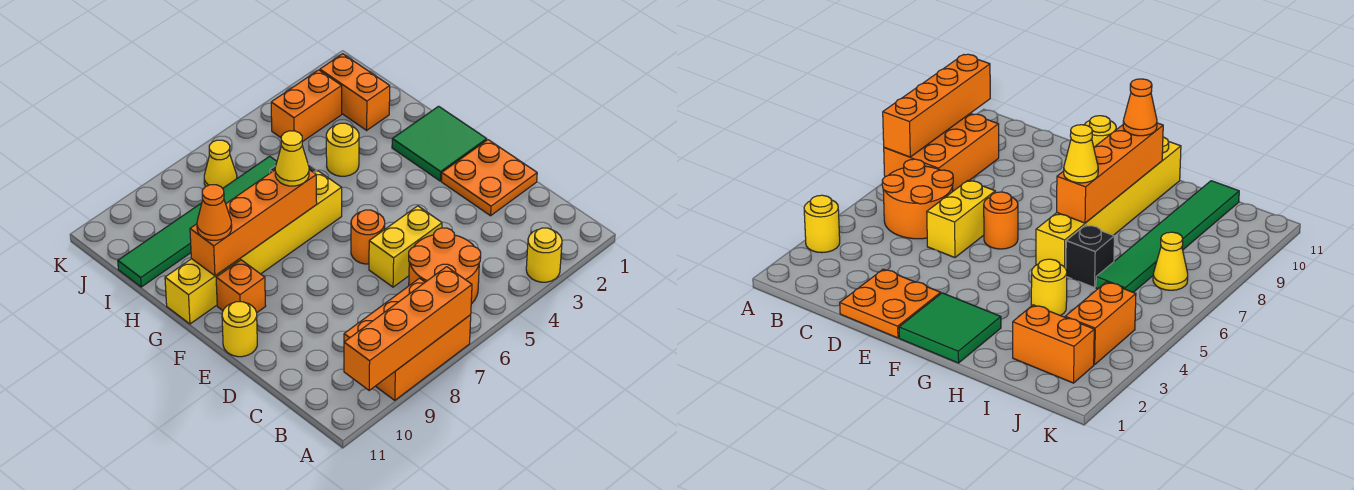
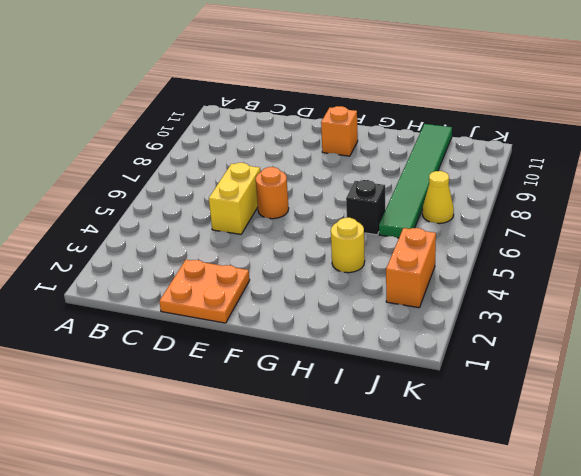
none -> yellow 1x1 round brick [526,228,562,282]
none -> orange 2x3 brick [344,278,471,400]
none -> orange 2x2 round brick [409,228,481,304]

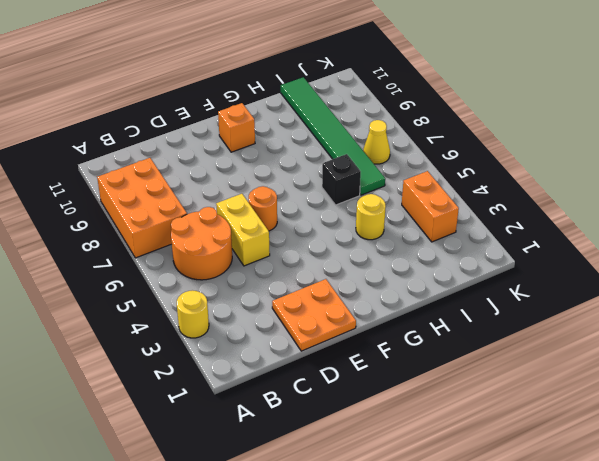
none -> yellow 1x1 round brick [222,302,257,357]
none -> green 2x2 tile [392,106,487,181]
none -> yellow 1x6 brick [165,171,342,324]

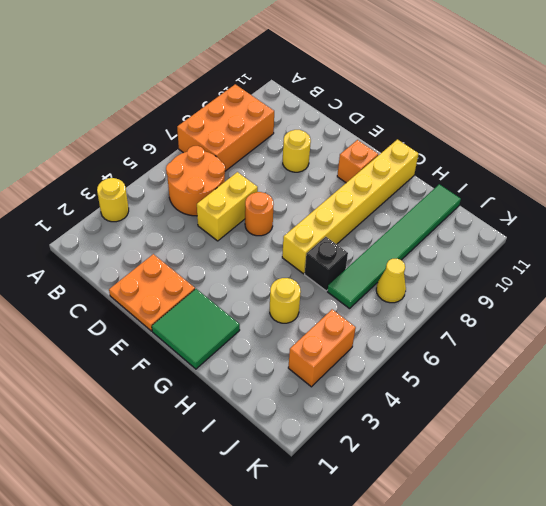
yellow 1x1 round brick [283,130,311,172] -> yellow 1x1 round brick moved to [222,302,257,357]
none -> orange 1x2 brick [320,54,390,130]
none -> orange 1x4 brick [344,267,472,390]
none -> orange 1x4 brick [190,170,317,276]

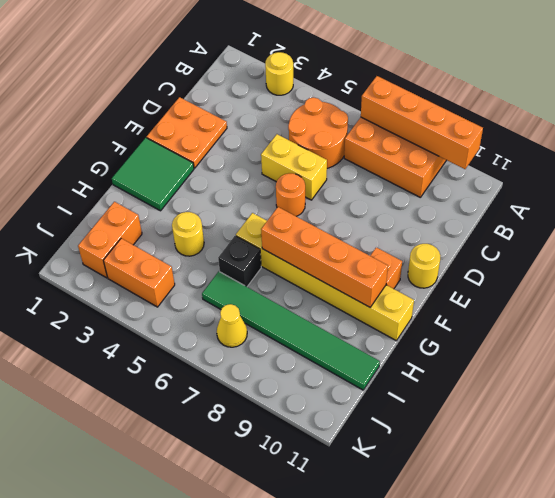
none -> yellow 1x1 cone [275,131,309,186]
none -> orange 1x1 cone [197,185,232,240]

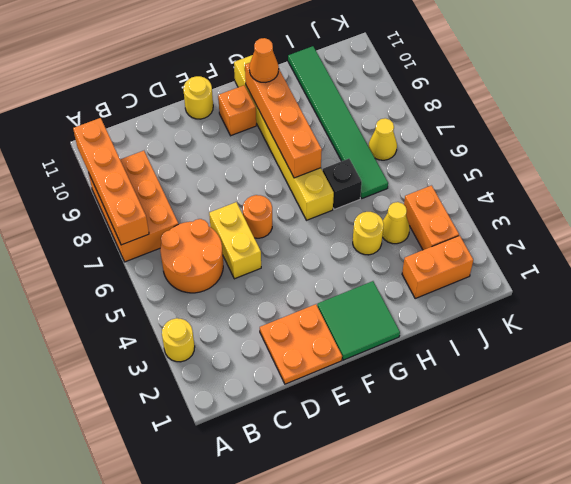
yellow 1x1 cone [382,202,410,244] -> yellow 1x1 cone moved to [275,131,309,186]

